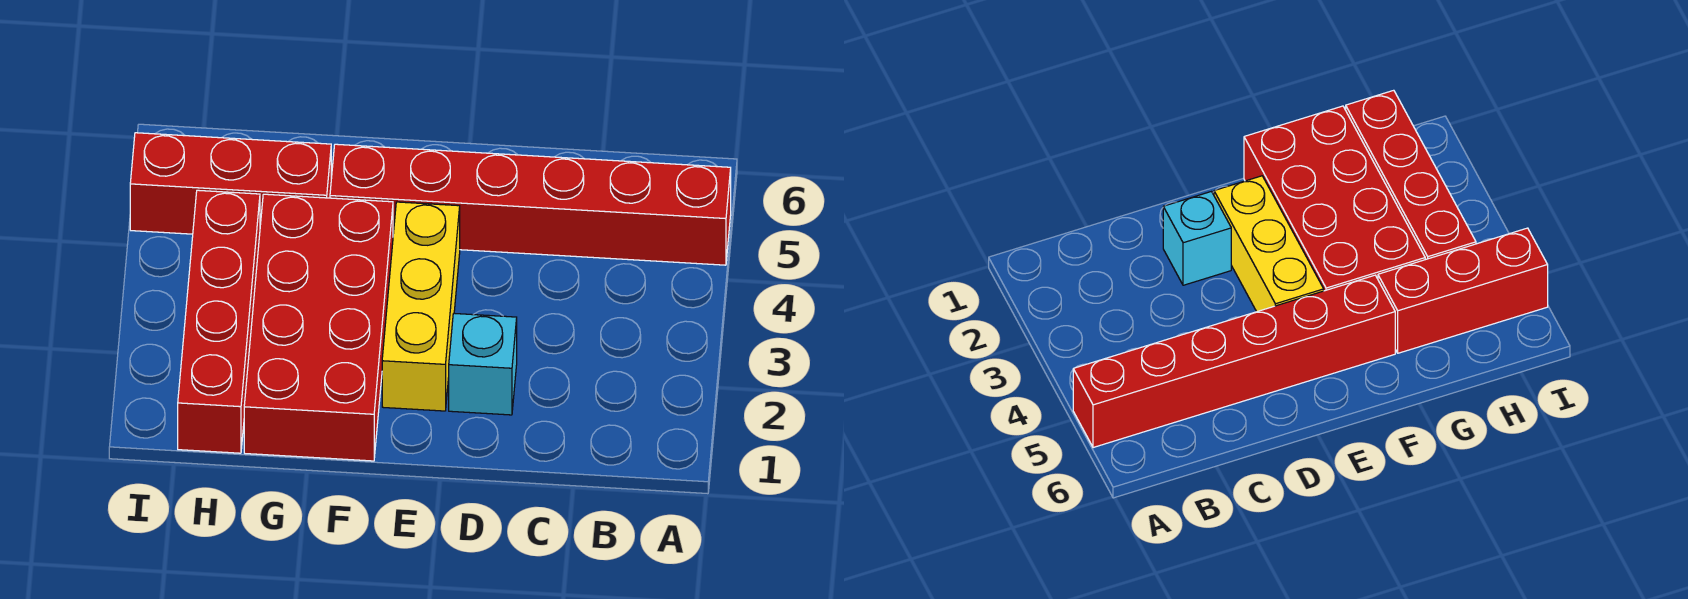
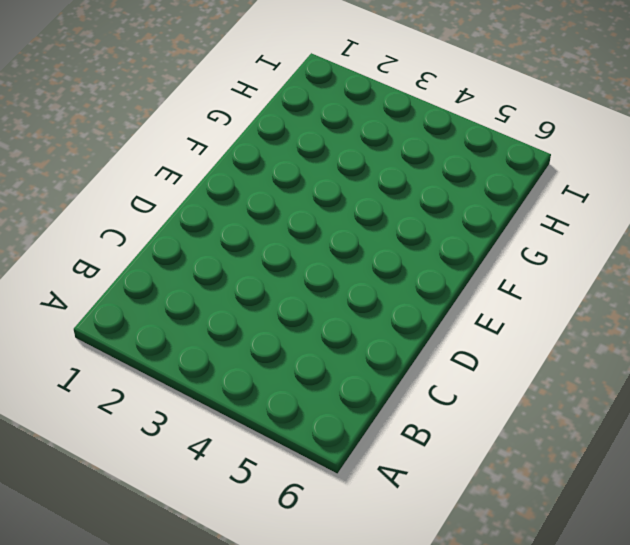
none -> red 1x6 brick [330,144,731,265]
none -> cyan 1x1 brick [449,313,517,415]

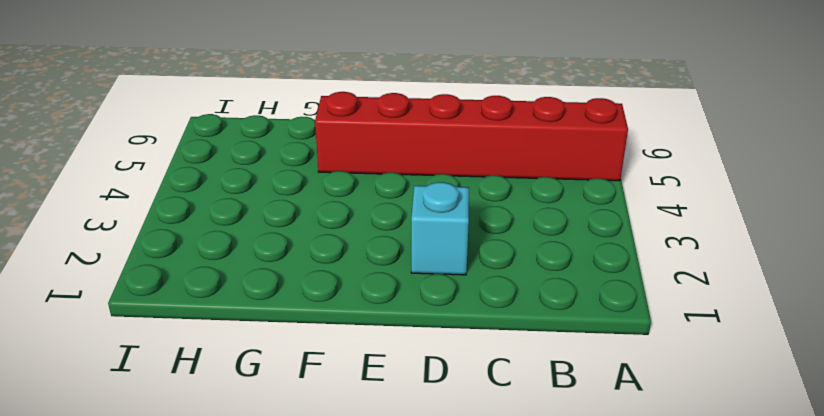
none -> yellow 1x3 brick [382,202,460,411]
none -> red 2x4 brick [244,194,393,461]

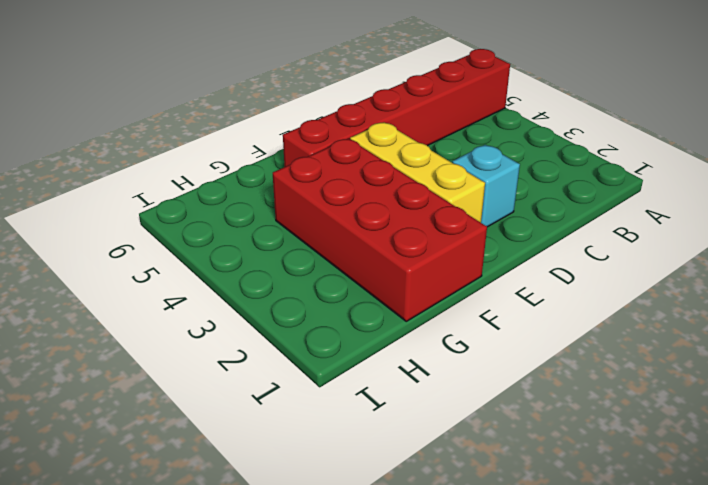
none -> red 1x3 brick [130,133,331,234]
none -> red 1x4 brick [178,190,260,453]

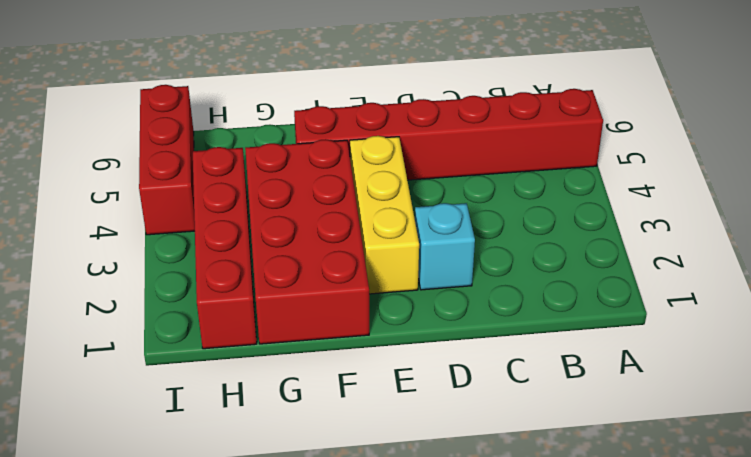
red 1x3 brick [139,85,195,235] -> red 1x3 brick turned to [130,133,331,234]

